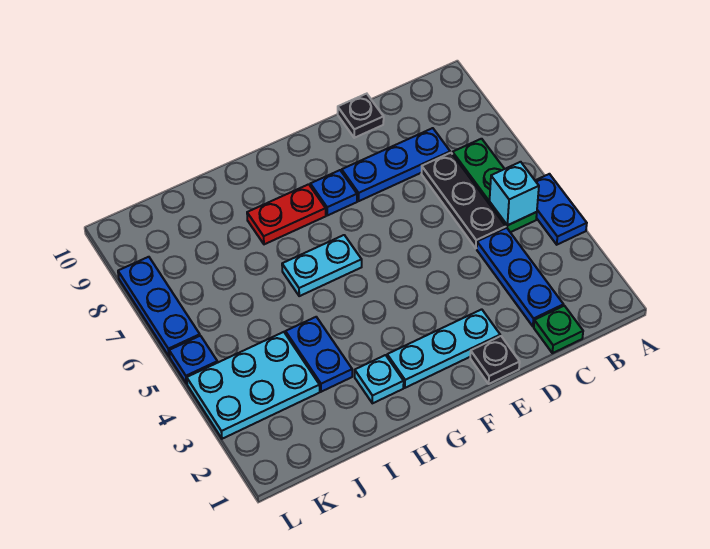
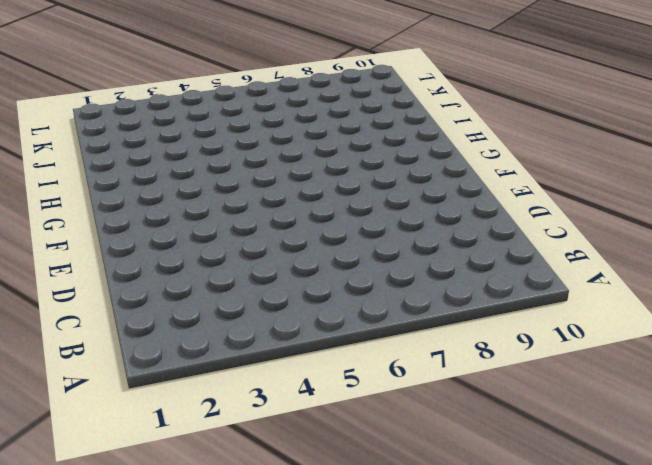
none -> blue 1x2 plate [535,174,587,245]
none -> green 1x3 plate [452,139,537,232]
none -> green 1x1 plate [534,306,583,353]

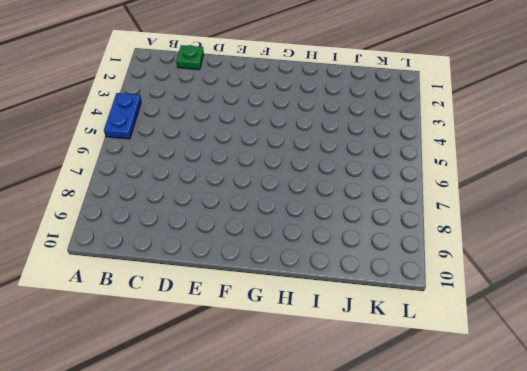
none -> green 1x3 plate [452,139,537,232]
none -> blue 1x3 plate [477,228,564,326]
none -> black 1x3 plate [422,153,506,248]

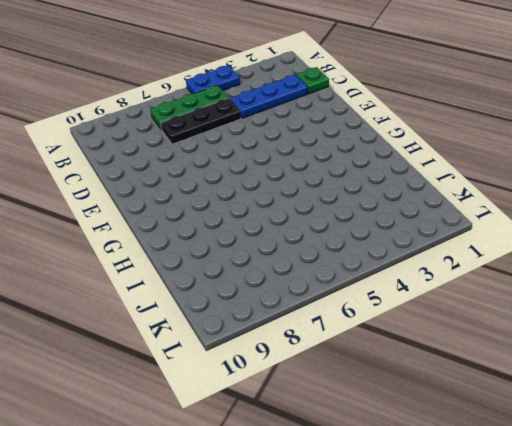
none -> blue 1x3 plate [342,128,450,201]
none -> black 1x1 plate [338,94,384,138]
none -> black 1x1 plate [470,336,520,384]

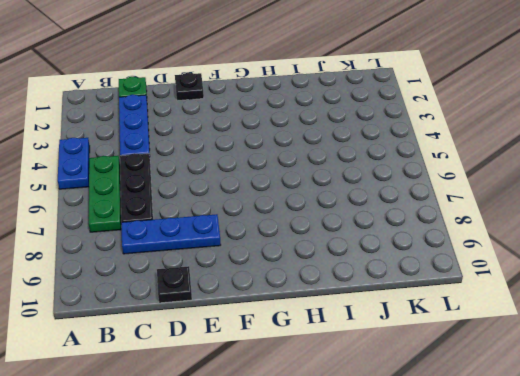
none -> cyan 1x3 plate [387,309,500,388]
none -> blue 1x1 plate [310,170,357,215]
none -> cyan 1x2 plate [282,235,362,296]

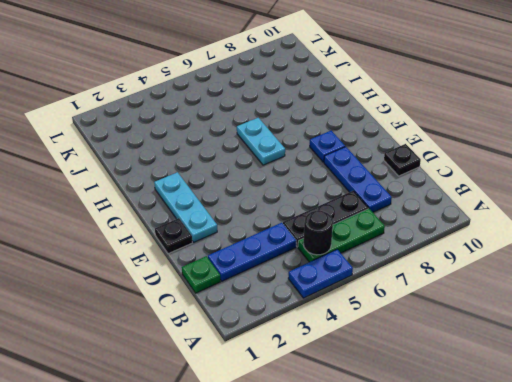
black 1x1 round brick [304,210,333,255] -> cyan 1x1 brick [490,162,539,225]
none -> red 1x2 plate [247,184,326,244]
none -> cyan 1x1 plate [355,355,404,403]
none -> blue 1x2 plate [285,317,352,392]

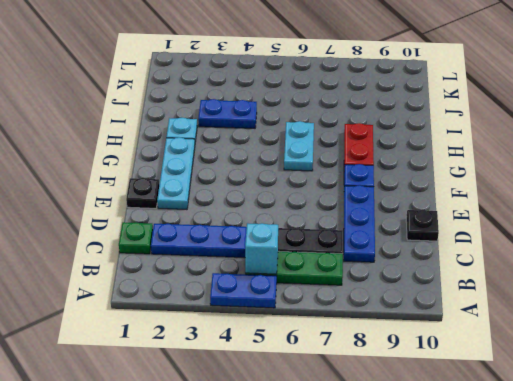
none -> cyan 2x3 plate [187,332,320,439]
none -> blue 1x1 plate [169,336,217,384]
none -> blue 1x3 plate [118,257,200,357]

